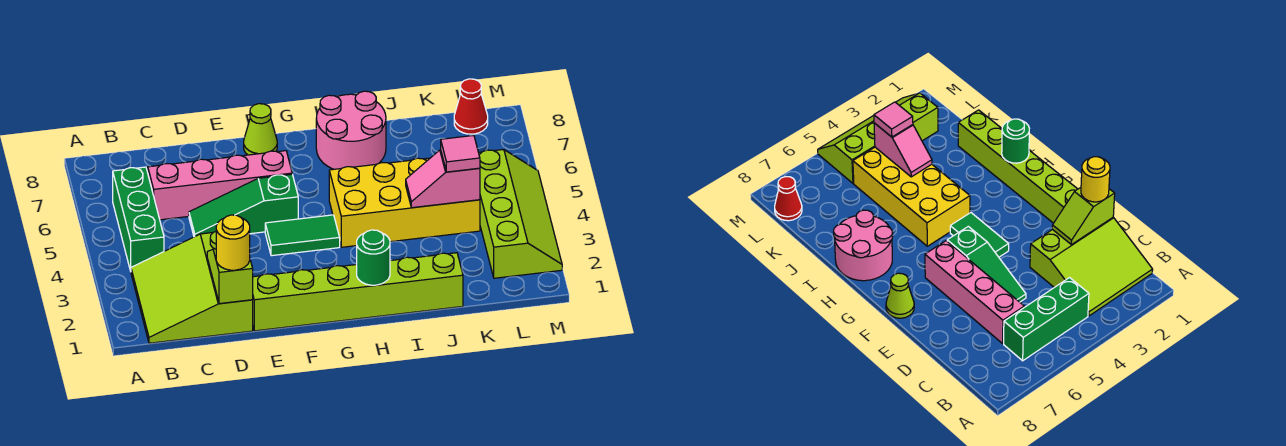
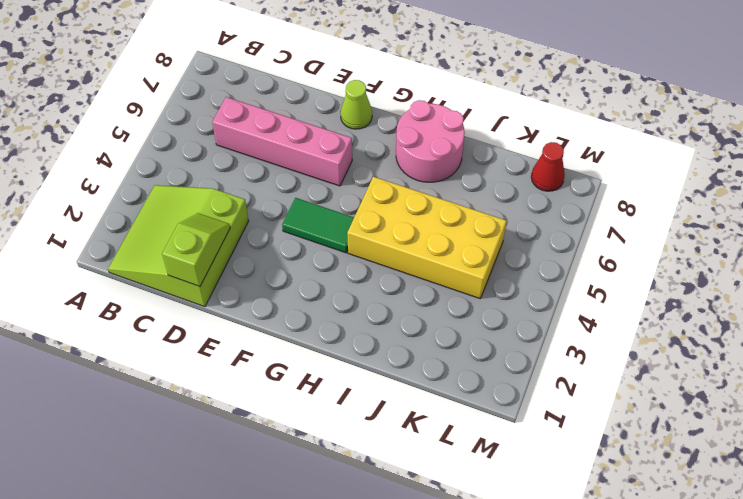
none -> green 1x3 brick [113,167,164,271]
none -> green 1x3 slope [189,174,298,237]
none -> lime 1x6 brick [253,253,463,331]

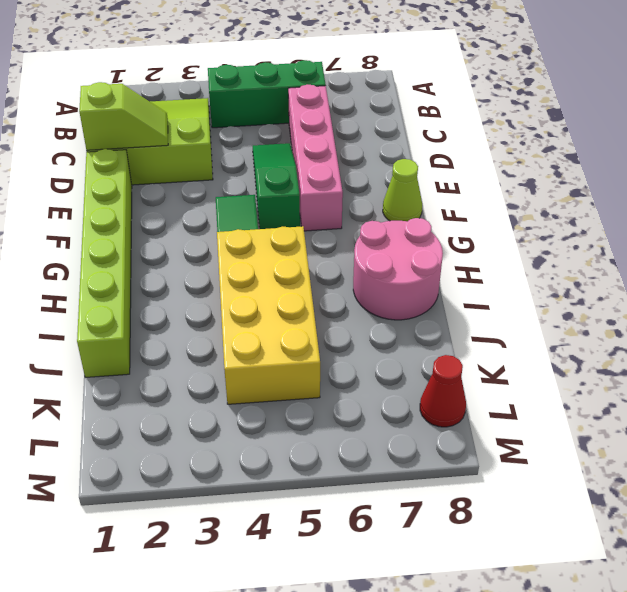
none -> lime 2x4 slope [479,149,562,278]
none -> green 1x1 round brick [357,230,390,285]
none -> pink 1x2 slope [406,150,480,208]

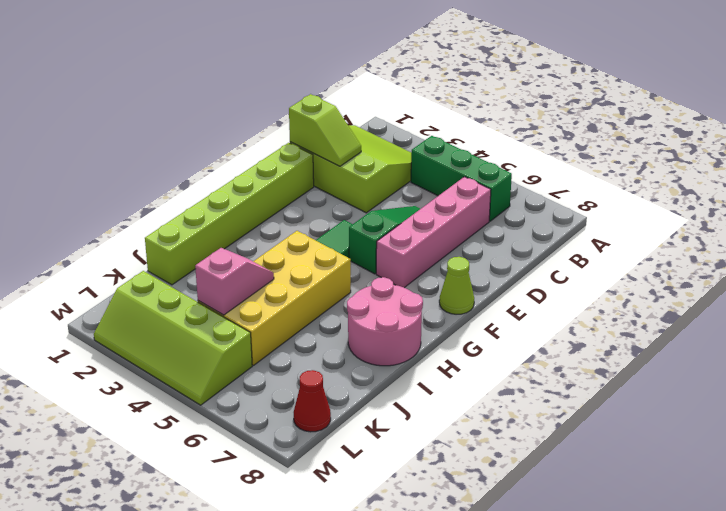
none -> green 1x1 round brick [357,230,390,285]
none -> yellow 1x1 round brick [216,215,250,270]
none -> pink 1x1 tile [441,135,480,172]

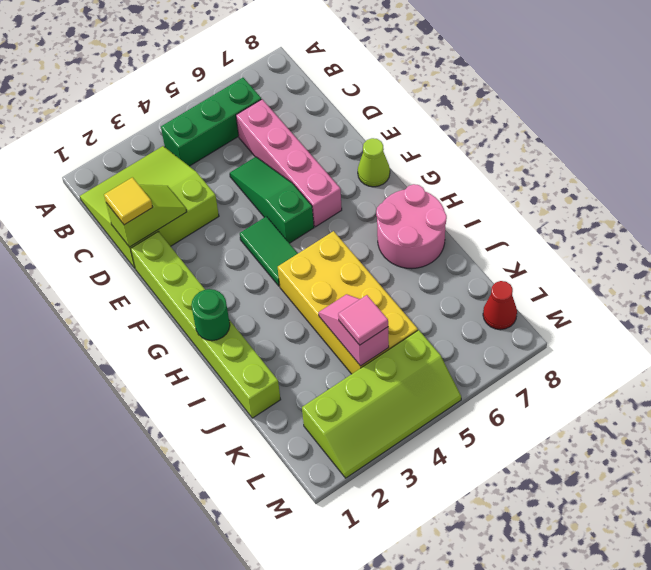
yellow 1x1 tile [104,177,153,225] -> yellow 1x1 round brick [216,215,250,270]

